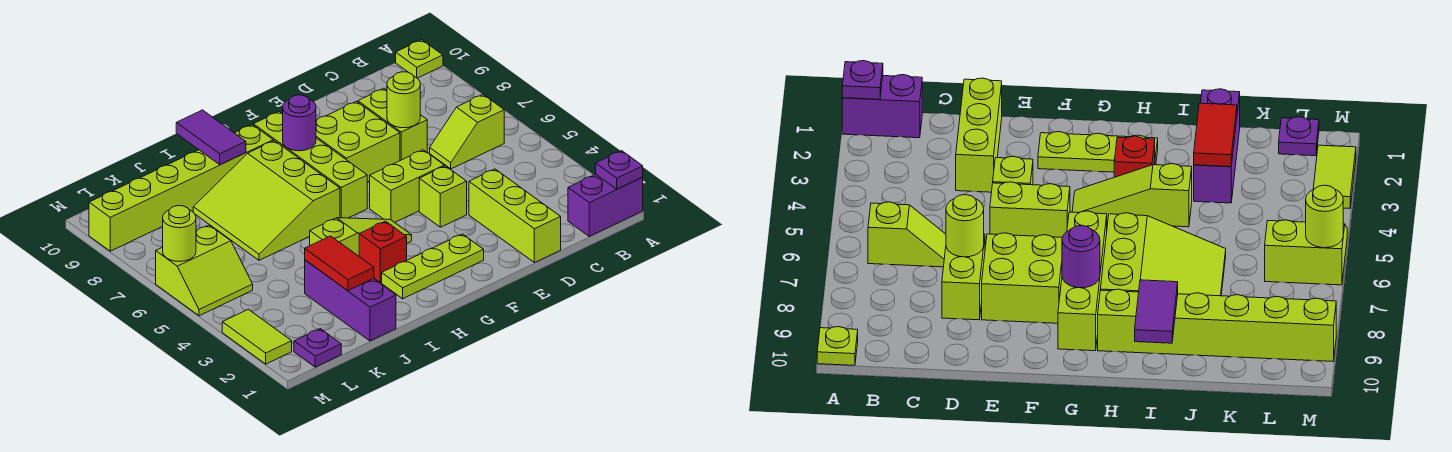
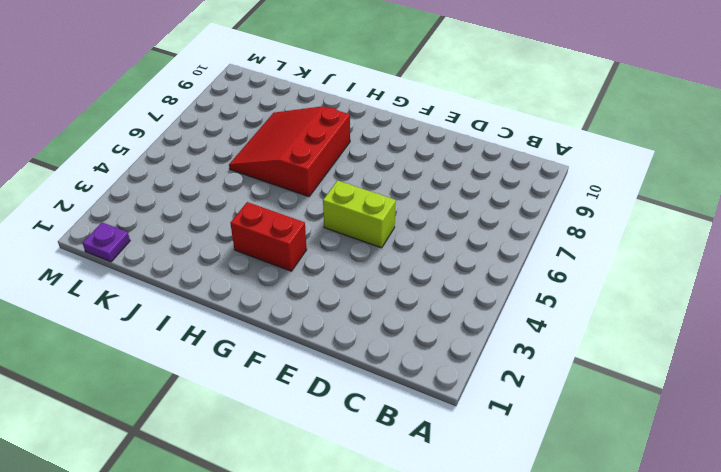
red 1x2 brick [230,202,307,271] -> red 1x1 brick [359,221,407,283]
red 3x3 slope [229,106,350,197] -> lime 3x3 slope [193,141,340,260]
none -> purple 1x2 brick [568,174,643,236]
none -> lime 1x1 plate [396,40,443,78]
none -> lime 1x2 slope [430,95,504,169]

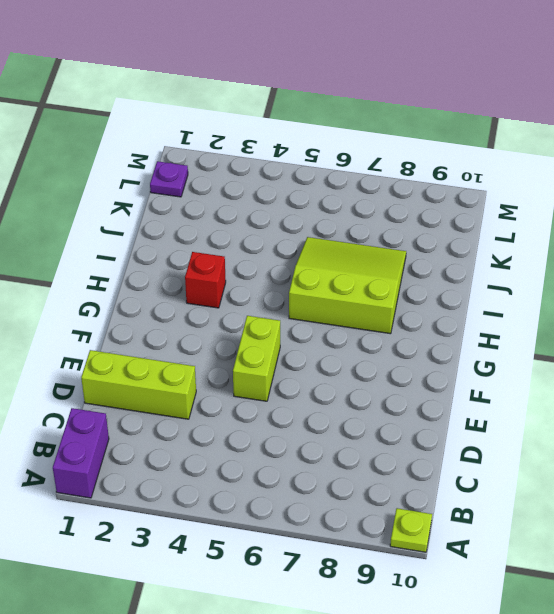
none -> lime 1x2 slope [430,95,504,169]
none -> lime 1x2 brick [358,88,427,161]
none -> lime 1x1 brick [419,166,467,227]

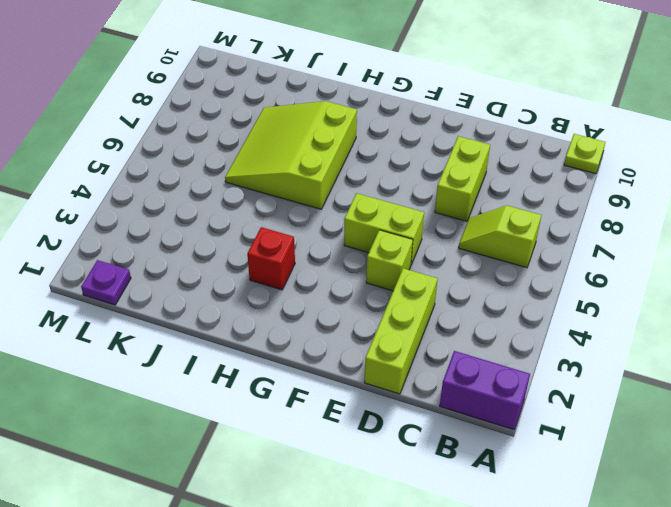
none -> lime 2x2 brick [316,102,400,182]
none -> lime 1x3 plate [382,234,484,299]
none -> lime 1x3 slope [310,218,412,256]

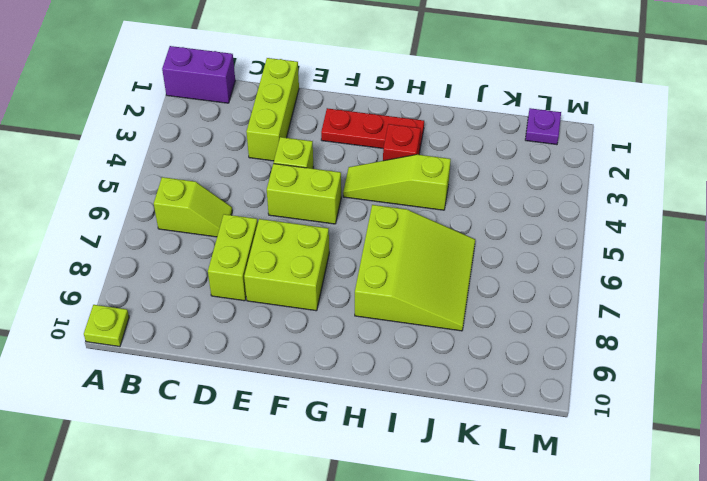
red 1x3 plate [321,108,424,152] -> lime 1x3 plate [382,234,484,299]
none -> lime 1x4 brick [253,112,367,218]
none -> lime 1x6 brick [89,125,273,251]
none -> purple 1x3 brick [305,260,396,341]

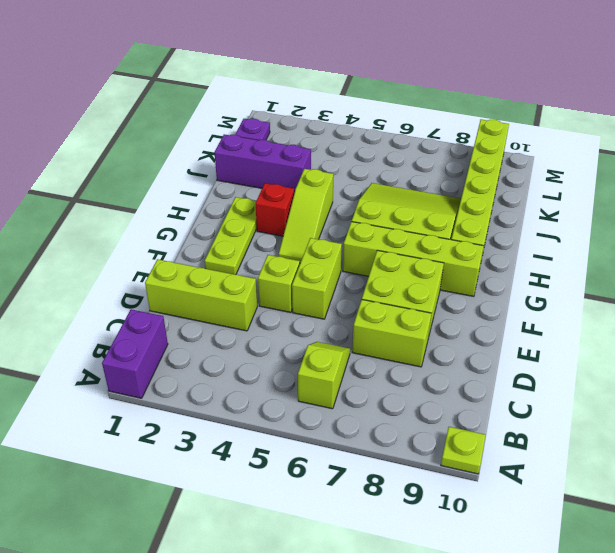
none -> lime 2x2 slope [156,225,253,316]
none -> lime 1x2 tile [222,309,292,364]
none -> purple 1x1 plate [596,151,643,189]

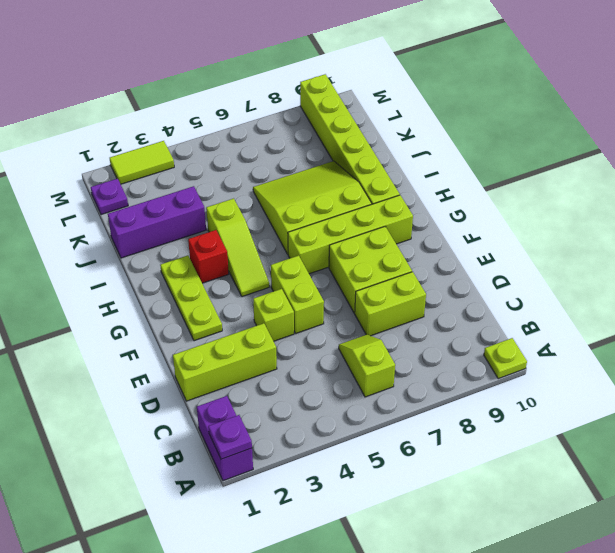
none -> lime 2x2 slope [156,225,253,316]
none -> lime 1x1 round brick [387,72,420,128]
none -> purple 1x1 round brick [283,95,316,151]

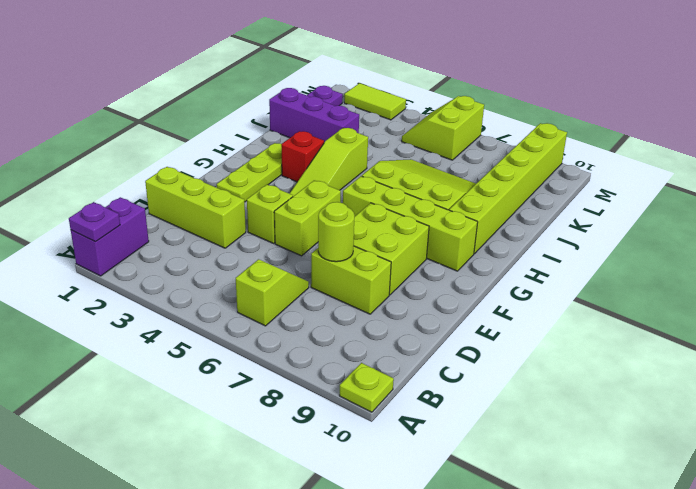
none -> purple 1x1 round brick [283,95,316,151]
none -> purple 1x2 tile [176,110,246,165]
none -> red 1x2 tile [305,236,374,291]

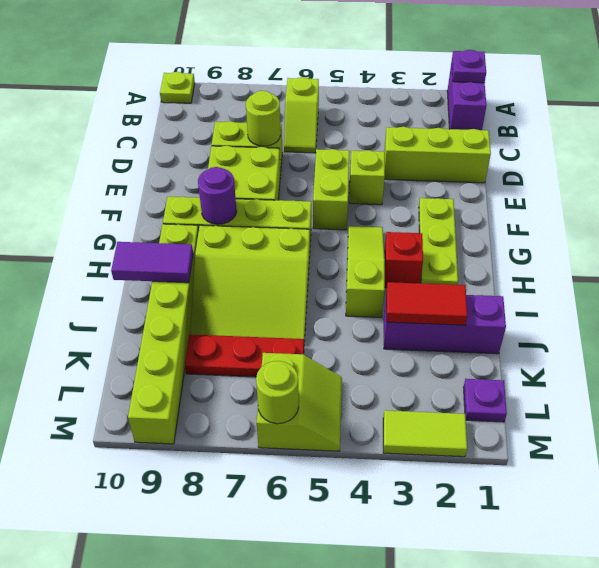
red 1x3 plate [185,334,304,377] -> none

